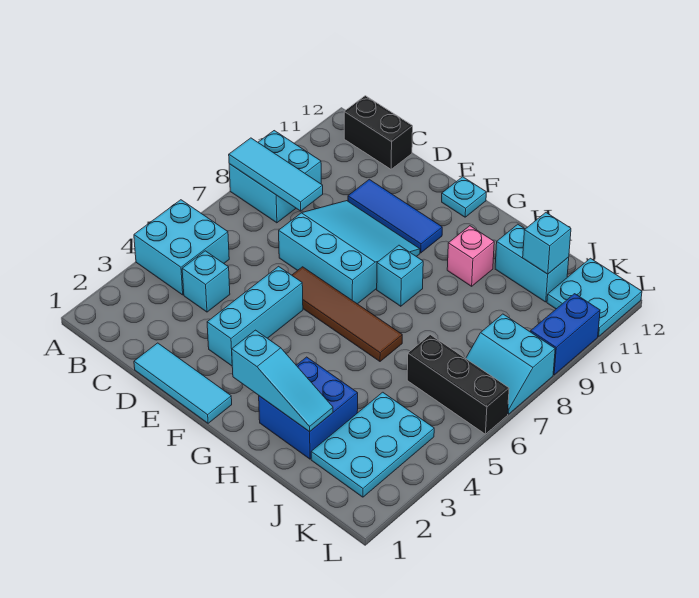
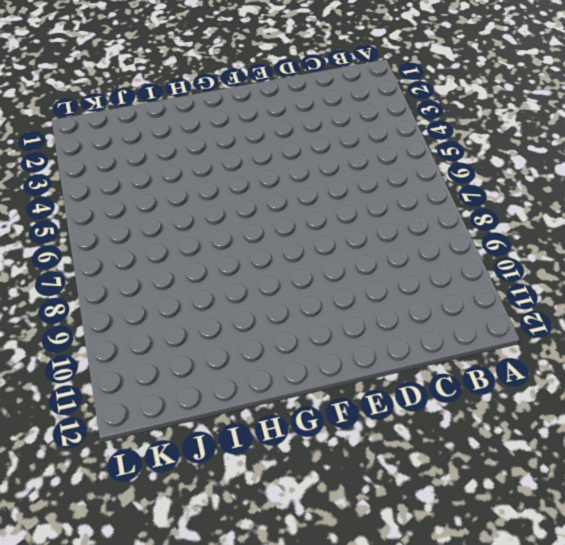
none -> cyan 2x2 brick [134,200,229,295]
none -> cyan 2x2 brick [229,131,321,223]
none -> black 1x2 brick [344,96,413,169]

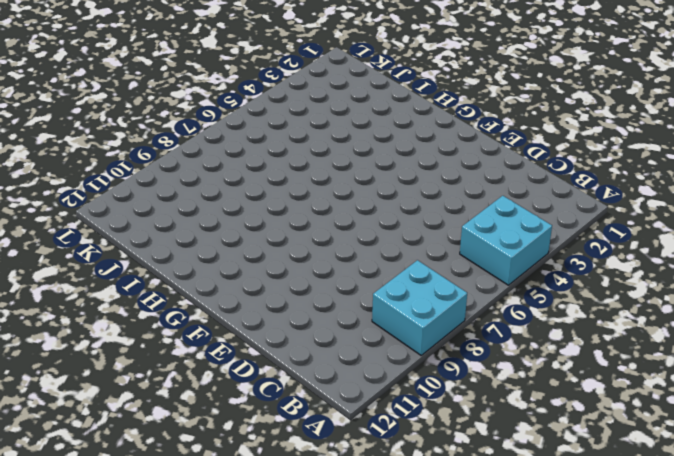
none -> black 1x2 brick [344,96,413,169]
none -> cyan 1x1 brick [182,251,230,312]
none -> cyan 1x3 tile [134,343,232,423]

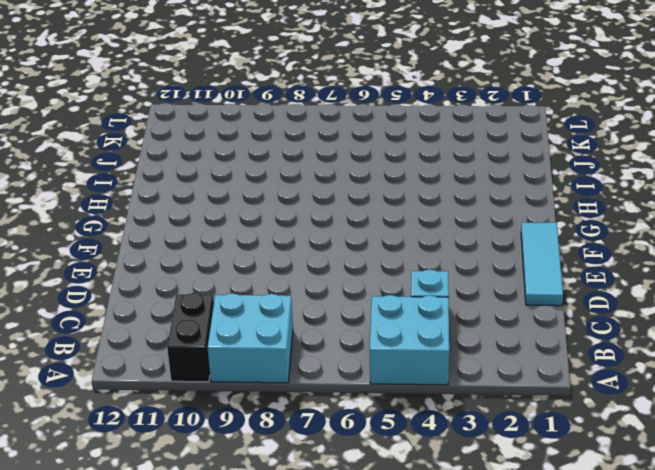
black 1x2 brick [167,293,214,382] -> black 1x2 brick moved to [344,96,413,169]
none -> cyan 3x3 slope [279,201,420,304]
none -> blue 1x3 tile [348,179,442,253]
none -> cyan 1x3 brick [207,266,303,366]

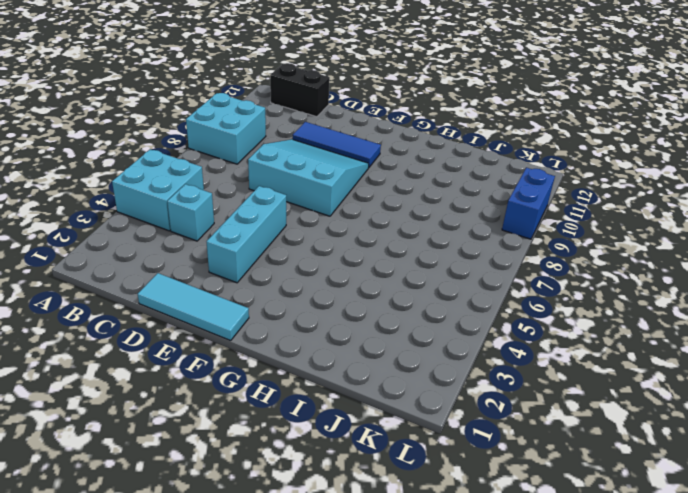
none -> brown 1x4 tile [292,267,402,361]
none -> cyan 1x1 plate [442,177,486,217]
none -> cyan 1x1 brick [377,245,423,306]

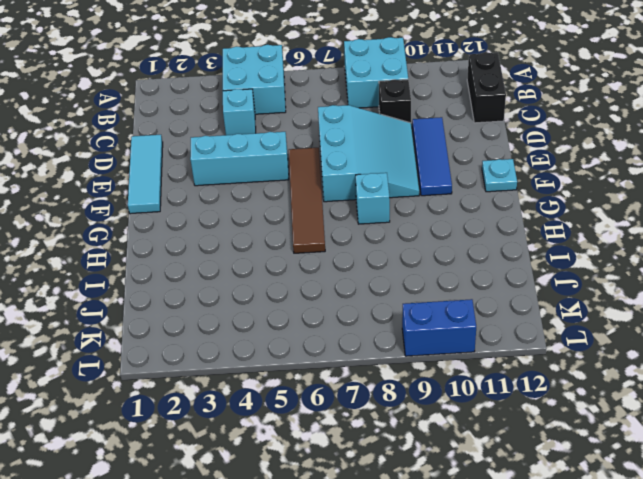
black 1x1 brick [379,79,411,123] -> none
none -> blue 2x2 brick [259,357,358,459]
none -> pink 1x1 brick [447,226,494,286]
none -> cyan 1x2 brick [495,224,569,302]

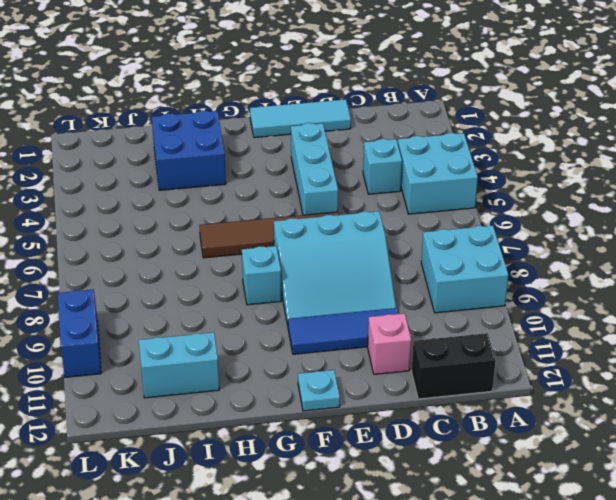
pink 1x1 brick [368,313,411,374] -> pink 1x1 brick moved to [447,226,494,286]
none -> cyan 2x3 plate [311,392,434,497]
none -> black 1x3 brick [407,335,509,434]
none -> cyan 2x2 slope [466,314,555,414]

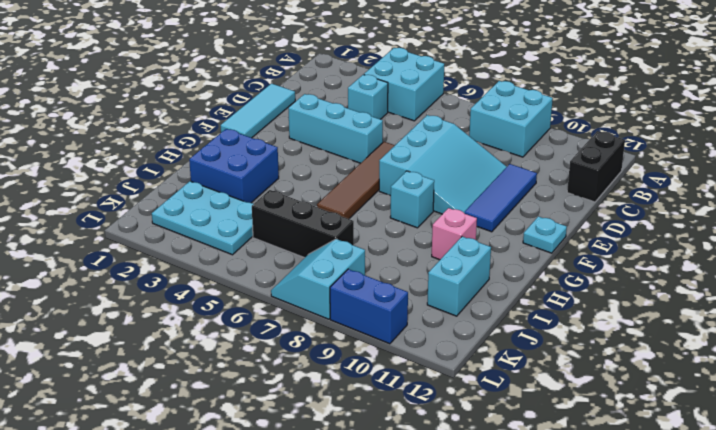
black 1x3 brick [252,190,354,258] -> black 1x3 brick turned to [407,335,509,434]
none -> cyan 2x2 plate [547,258,642,336]
none -> cyan 1x3 tile [229,138,323,211]
none -> cyan 1x3 slope [232,330,333,432]

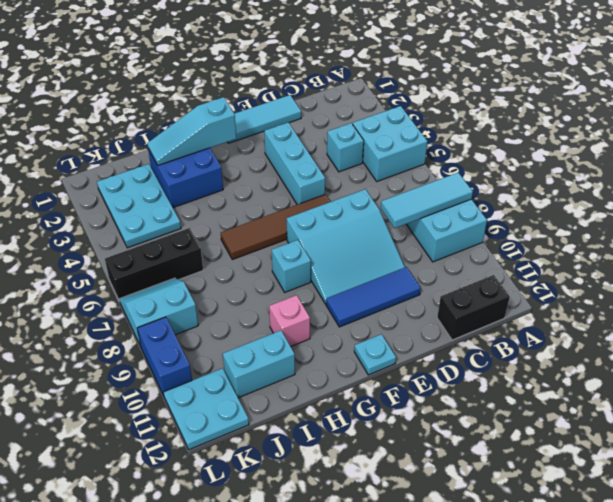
none -> cyan 1x1 brick [523,213,571,274]

